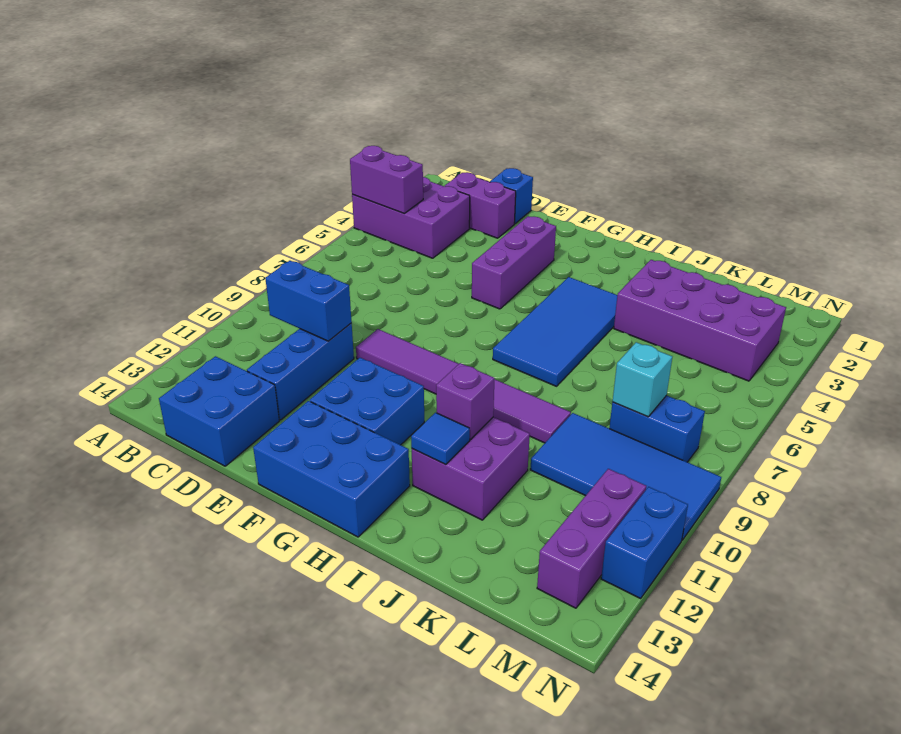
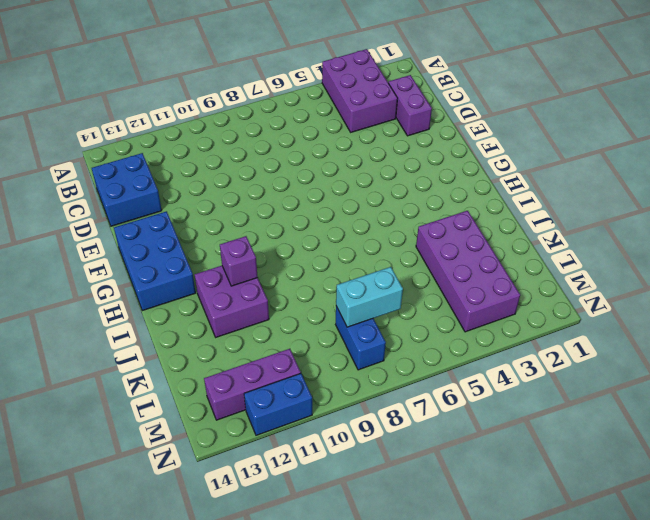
cyan 1x2 brick [336,267,403,327] -> cyan 1x1 brick [612,342,672,417]
none -> blue 1x1 brick [490,168,533,224]
none -> blue 1x3 brick [247,323,354,420]
none -> purple 1x6 tile [356,329,571,443]

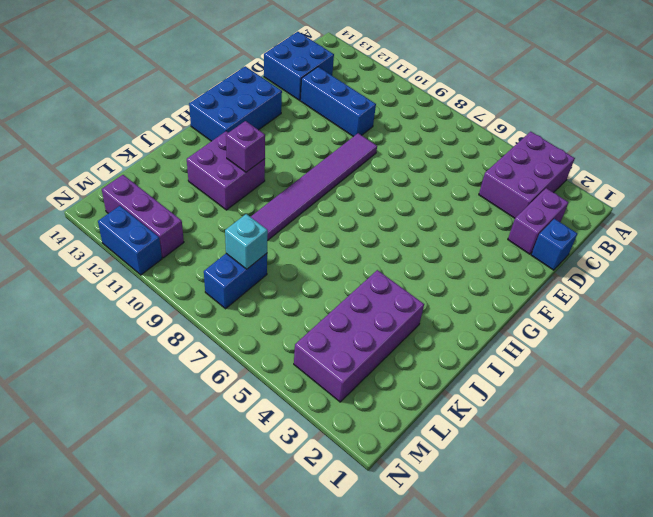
none -> purple 1x3 brick [472,216,556,309]
none -> blue 2x2 brick [310,358,424,445]
none -> blue 2x4 tile [493,277,617,386]

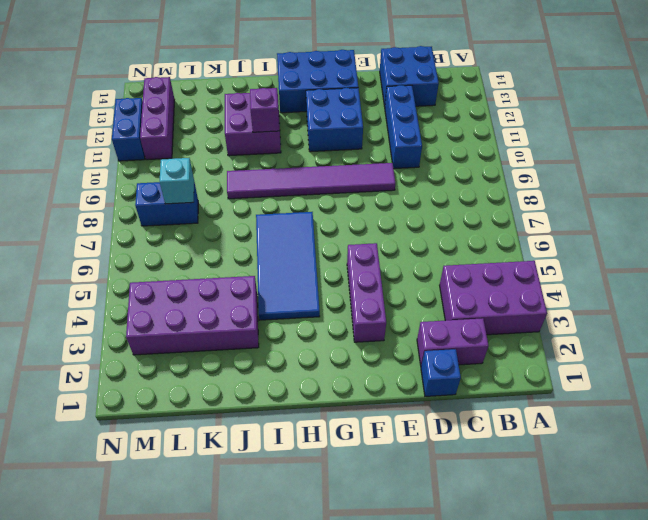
none -> blue 2x4 tile [530,413,721,540]
none -> purple 1x2 brick [350,146,423,213]
none -> blue 1x2 brick [265,261,352,341]

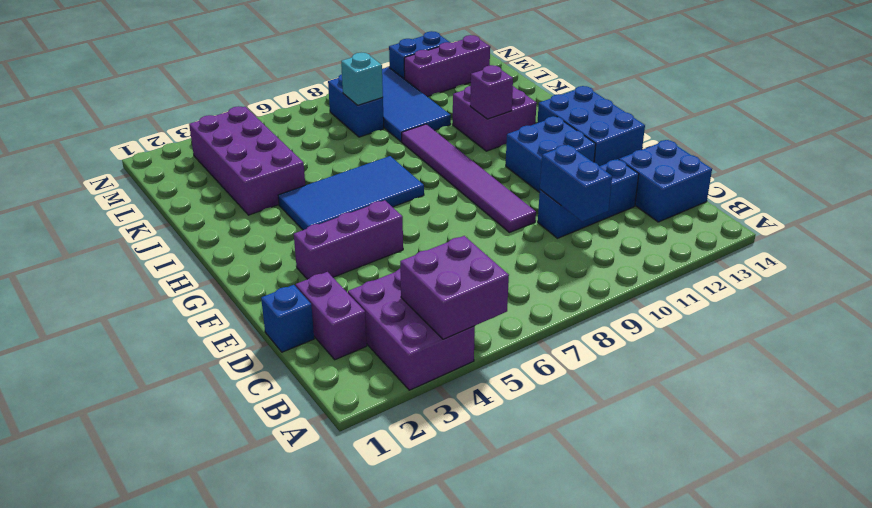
purple 2x2 brick [400,236,509,339] -> purple 1x2 brick [350,146,423,213]
none -> blue 1x1 tile [411,413,470,465]

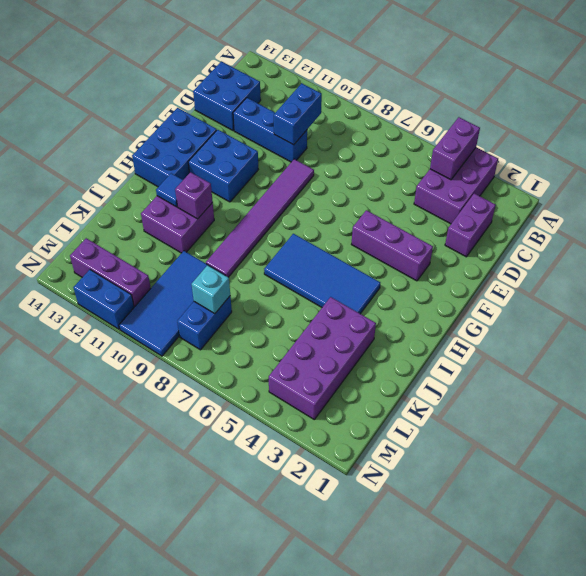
none -> blue 1x1 brick [490,168,533,224]

